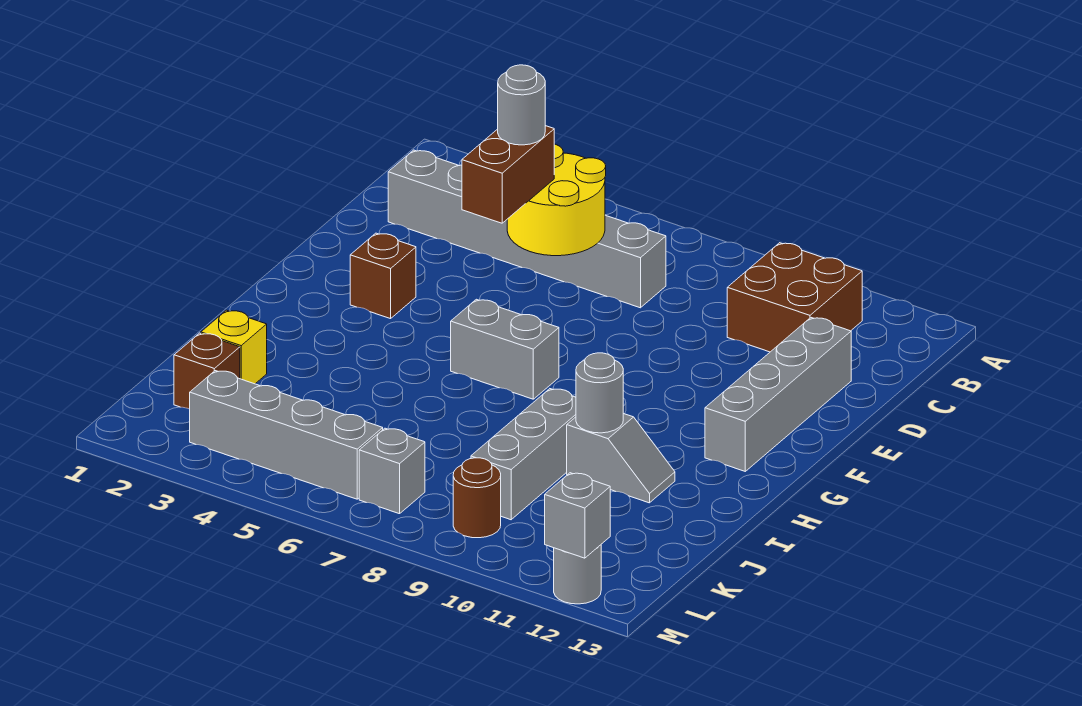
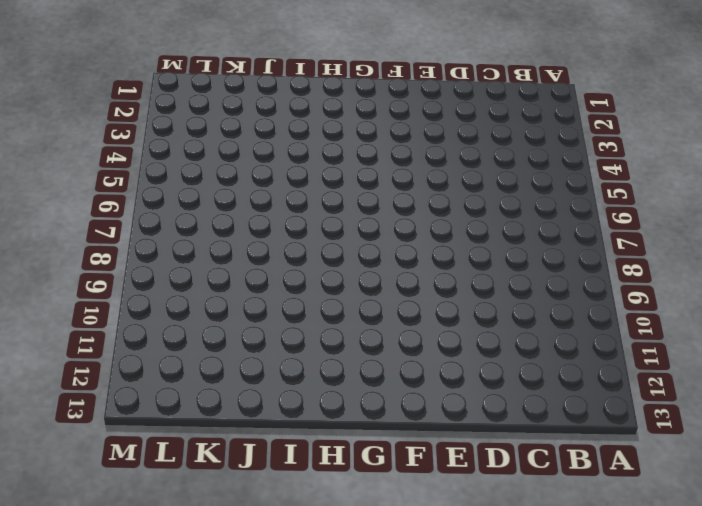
none -> brown 2x2 brick [727,243,862,352]
none -> grey 1x6 brick [388,150,666,308]
none -> grey 1x4 brick [705,318,851,471]

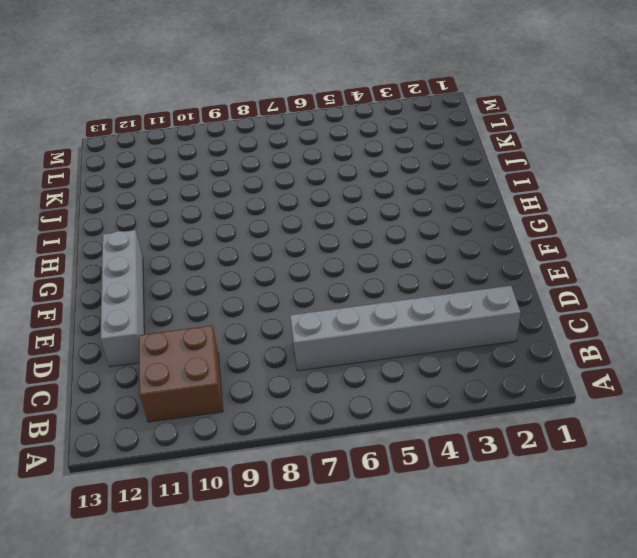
none -> brown 1x1 brick [350,233,416,319]
none -> grey 1x2 brick [451,299,559,399]
none -> grey 1x3 brick [471,389,576,520]

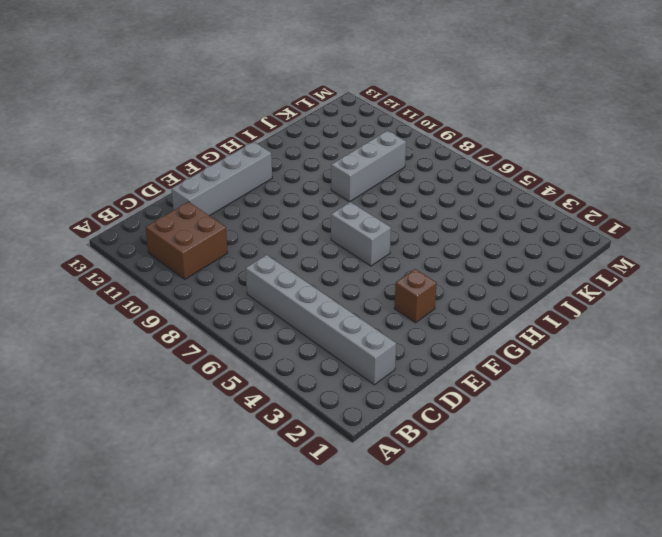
none -> grey 1x2 slope [567,414,675,503]
none -> yellow 1x1 brick [201,310,267,384]
none -> brown 1x1 brick [174,333,240,409]

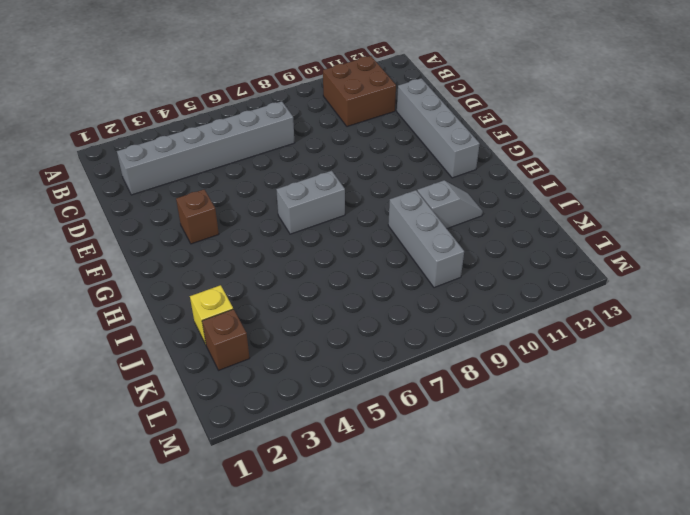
none -> grey 1x4 brick [190,371,383,499]
none -> grey 1x1 brick [359,428,425,514]
none -> brown 1x1 round brick [453,458,501,538]

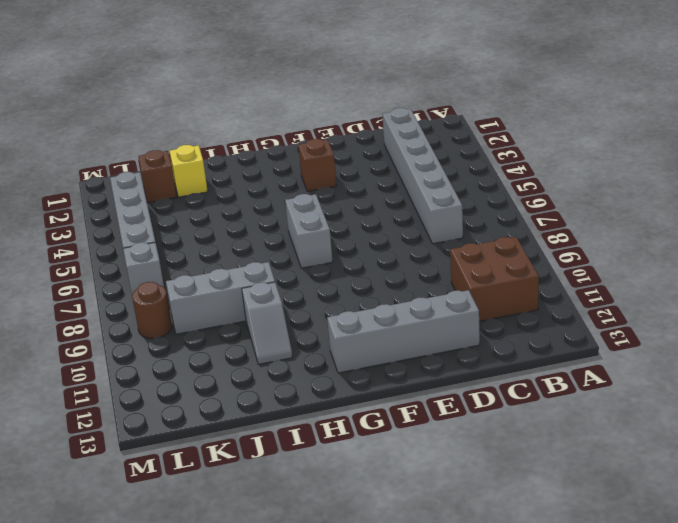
none -> grey 1x1 round brick [554,545,601,604]
none -> yellow 2x2 round brick [507,144,606,256]
none -> grey 1x1 round brick [576,353,623,433]

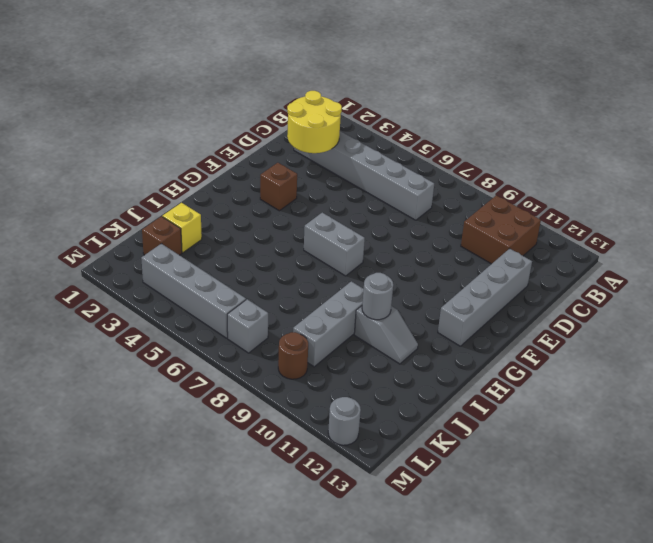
yellow 2x2 round brick [287,91,342,153] -> yellow 2x2 round brick moved to [507,144,606,256]
none -> grey 1x1 brick [545,473,610,558]
none -> brown 1x2 brick [462,126,554,223]
none -> grey 1x1 round brick [498,65,545,145]

